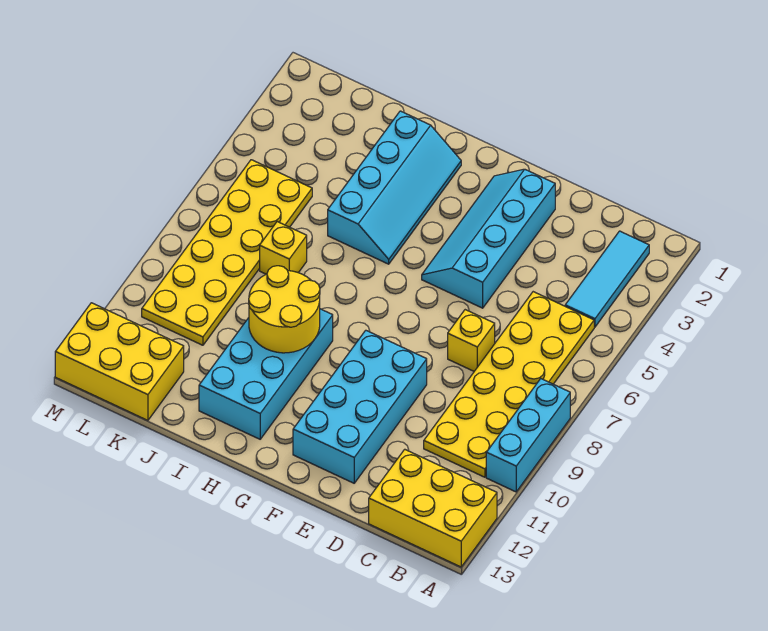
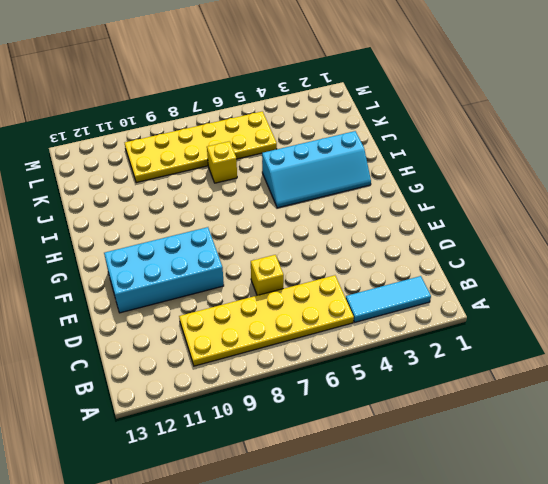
none -> cyan 1x3 brick [486,379,570,492]
none -> yellow 2x3 brick [369,449,497,567]
none -> cyan 2x4 slope [422,169,555,308]

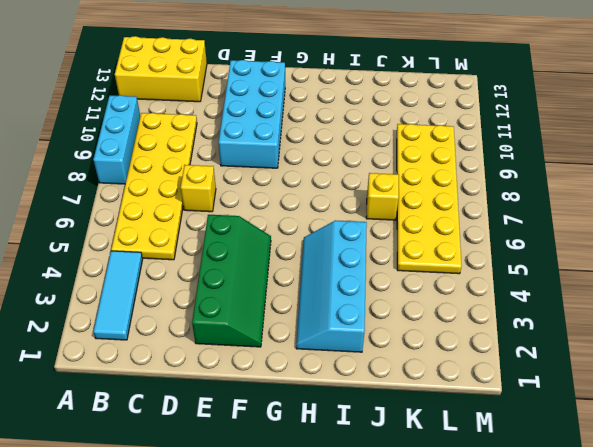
green 2x4 slope [192,215,271,347] -> cyan 2x4 slope [422,169,555,308]
none -> cyan 2x4 brick [199,309,333,439]
none -> yellow 2x3 brick [55,303,184,420]
none -> yellow 2x2 round brick [249,266,320,353]

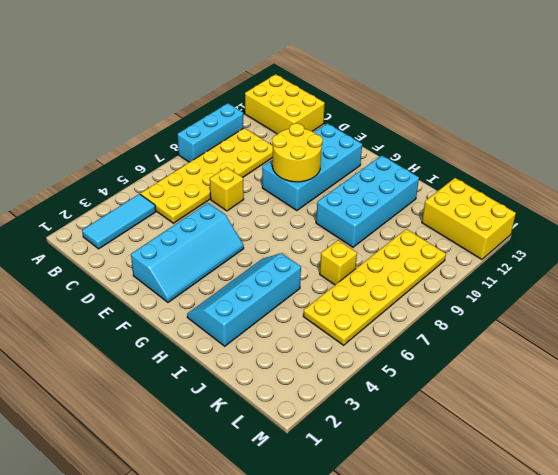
yellow 2x2 round brick [272,123,323,182] -> yellow 2x2 round brick moved to [249,266,320,353]

